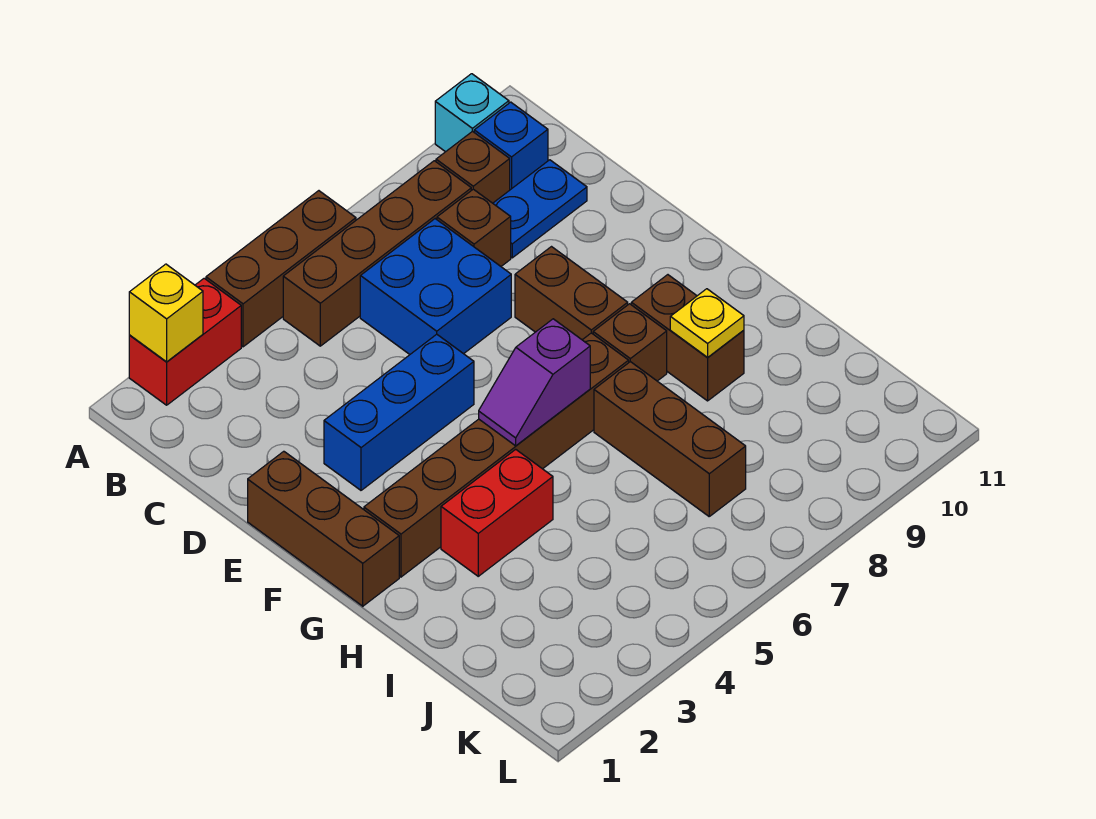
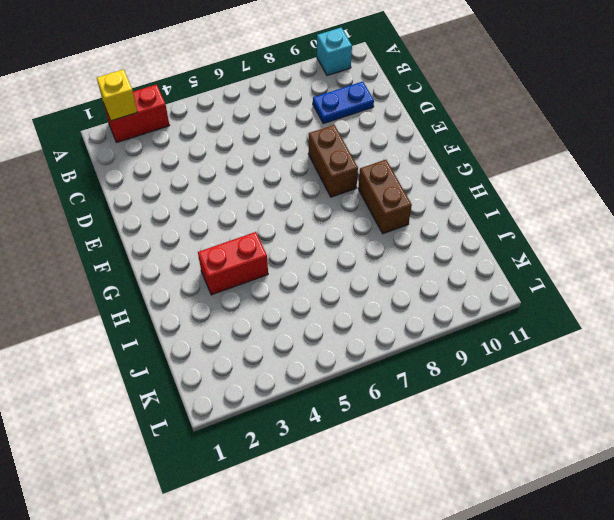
none -> brown 1x3 brick [206,191,356,347]
none -> brown 1x4 brick [283,161,471,346]
none -> brown 1x1 brick [436,131,510,203]

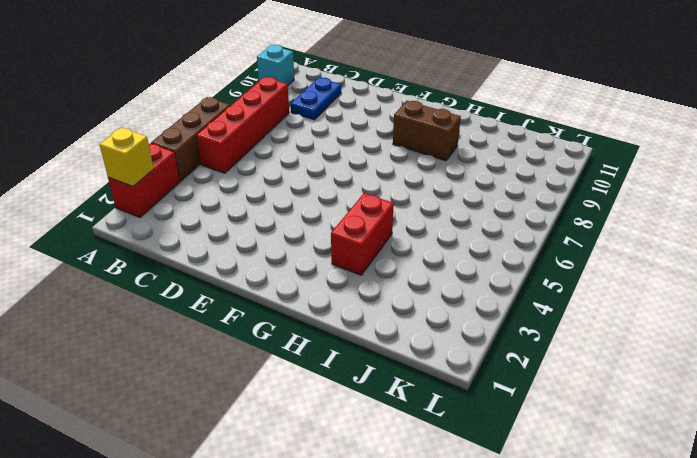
red 1x4 brick [196,77,289,173] -> brown 1x4 brick [283,161,471,346]
none -> brown 1x1 brick [436,131,510,203]
none -> blue 1x1 brick [474,102,548,190]
none -> blue 2x2 brick [360,219,511,354]

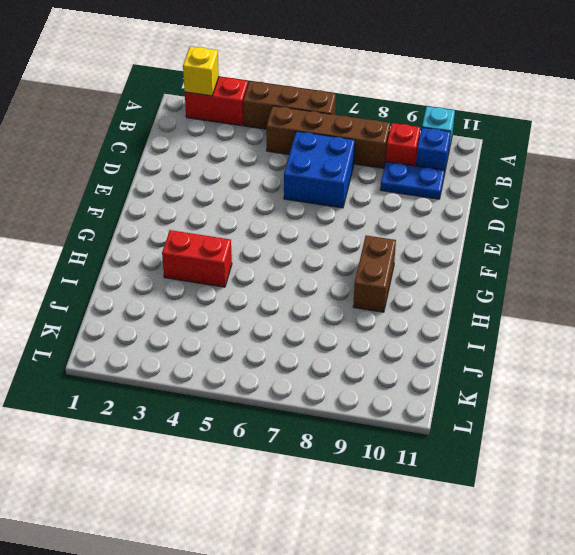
red 1x1 brick [386,123,420,166] -> brown 1x1 brick [436,131,510,203]
none -> brown 1x1 brick [437,189,511,266]
none -> brown 1x3 brick [248,451,399,606]
none -> blue 1x3 brick [324,334,474,490]

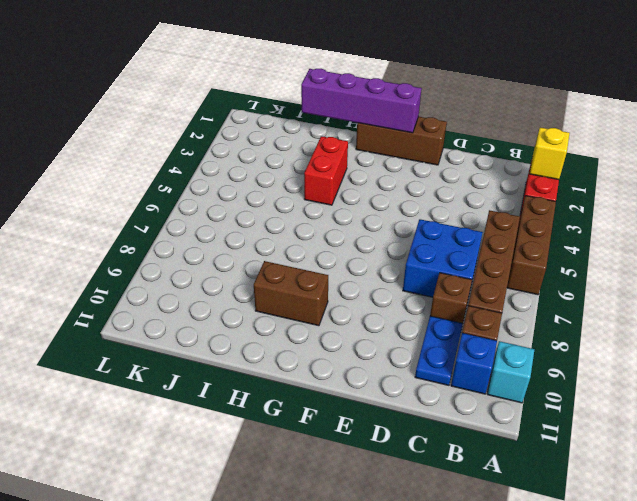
purple 1x4 brick [301,69,422,133] -> none
none -> blue 1x3 brick [324,334,474,490]
none -> brown 1x2 brick [515,247,628,340]
none -> brown 1x6 brick [364,333,629,577]

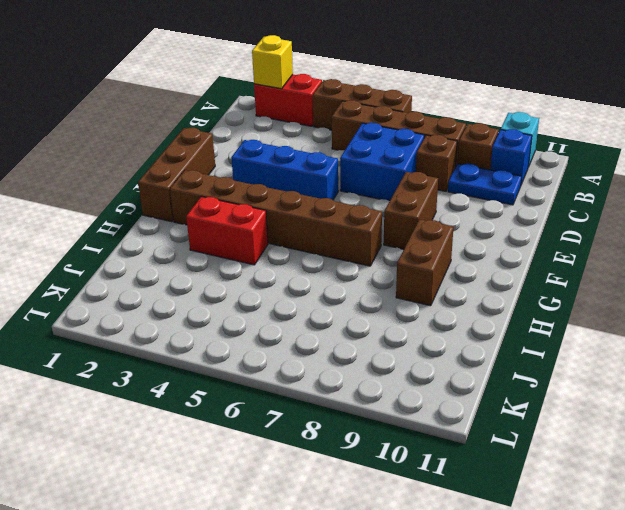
none -> brown 1x1 brick [593,304,667,381]
none -> brown 1x3 brick [594,362,746,516]
none -> purple 1x2 slope [479,319,590,446]

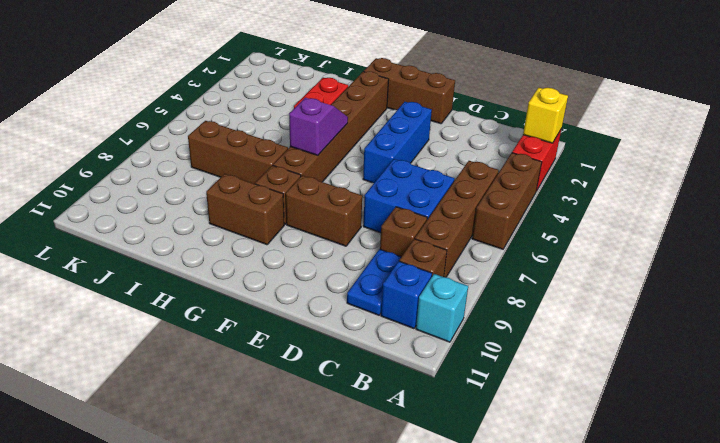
none -> yellow 1x1 plate [670,289,744,358]

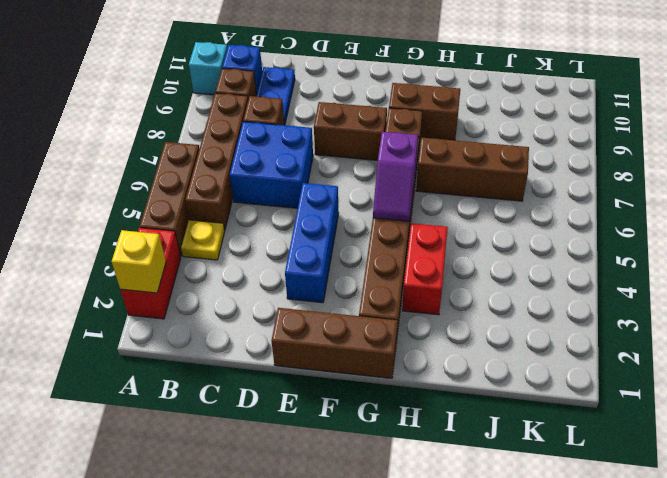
yellow 1x1 plate [181,220,225,260] -> yellow 1x1 plate moved to [670,289,744,358]

